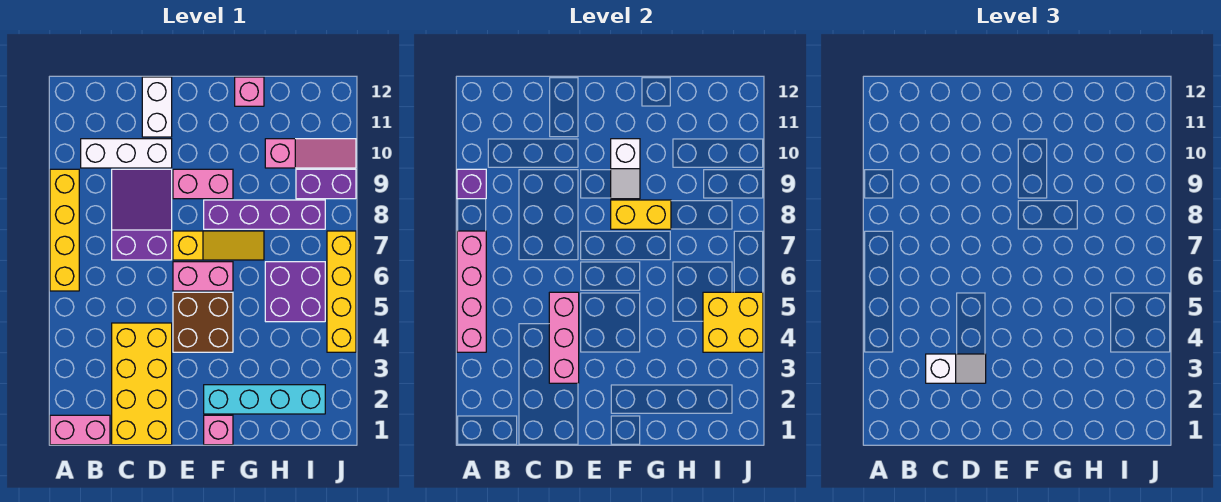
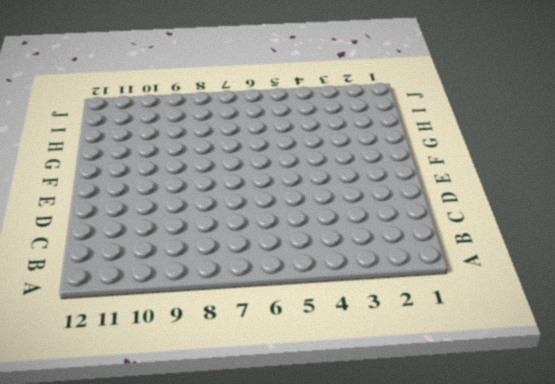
none -> pink 1x2 brick [50,415,110,445]
none -> yellow 1x4 brick [50,169,79,291]
none -> white 1x3 brick [81,139,172,168]

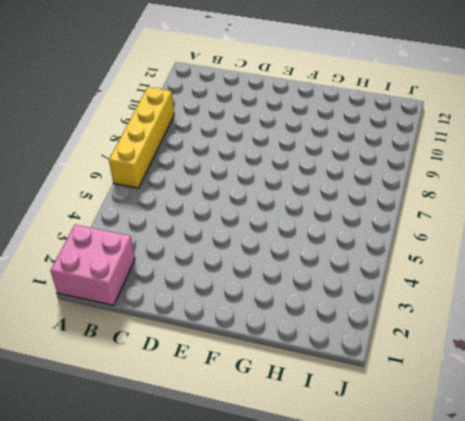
pink 2x2 brick [50,225,135,306] -> pink 1x2 brick [50,415,110,445]
none -> white 1x3 brick [81,139,172,168]
none -> yellow 2x4 brick [112,323,172,445]
none -> purple 2x3 slope [112,169,172,260]

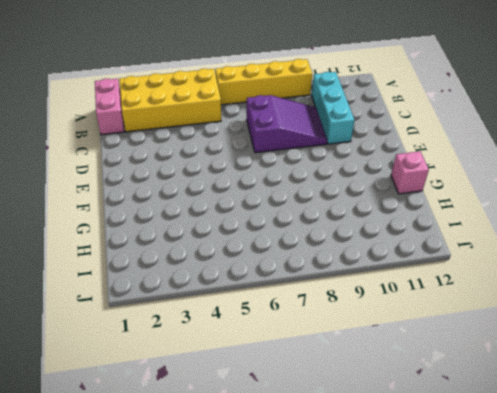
yellow 2x4 brick [119,69,221,132] -> yellow 2x4 brick moved to [112,323,172,445]
cyan 1x3 brick [312,72,355,144] -> white 1x3 brick [81,139,172,168]
none -> white 1x2 brick [142,77,172,137]
none -> brown 2x2 brick [173,292,233,352]
none -> pink 1x2 brick [173,262,233,291]

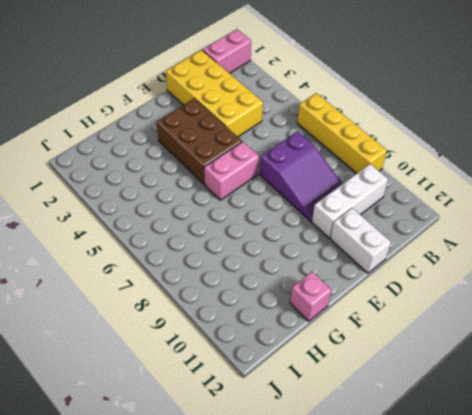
brown 2x3 brick [157,98,242,185] -> brown 2x2 brick [173,292,233,352]
none -> yellow 1x3 slope [173,231,264,260]
none -> pink 1x2 brick [173,169,233,199]
none -> pink 1x1 brick [204,415,233,445]

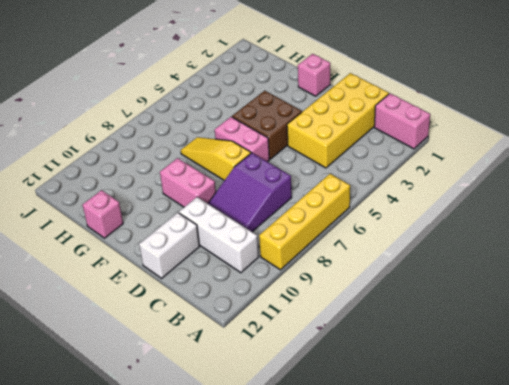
none -> cyan 1x4 brick [204,385,325,414]
none -> purple 1x4 brick [204,200,325,229]
none -> purple 2x2 brick [265,262,325,322]

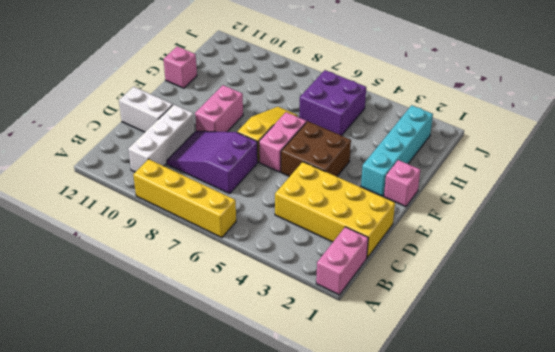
none -> purple 1x4 brick [204,200,325,229]
none -> pink 1x3 slope [265,139,356,168]
none -> purple 1x2 brick [296,169,356,199]

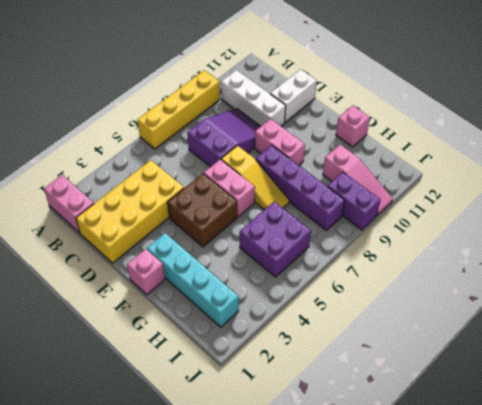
none -> yellow 1x4 brick [327,231,356,352]
none -> pink 1x4 brick [457,231,486,352]
none -> purple 1x1 brick [457,169,486,199]

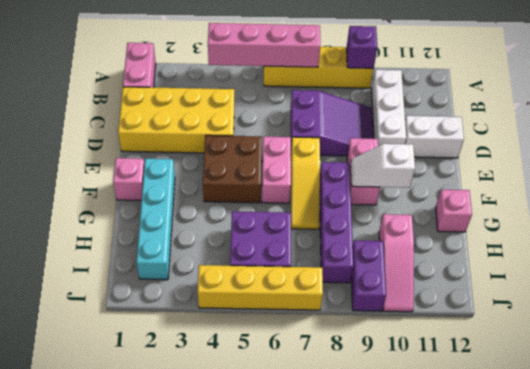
none -> pink 1x3 brick [549,292,579,383]
none -> yellow 1x2 brick [611,200,671,229]
none -> yellow 2x2 brick [703,292,763,352]

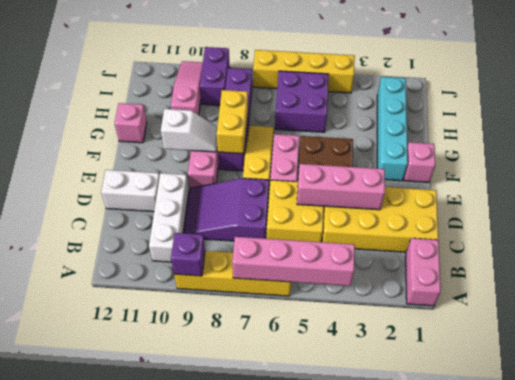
yellow 2x2 brick [267,180,324,242] -> yellow 2x2 brick moved to [703,292,763,352]
none -> white 1x2 slope [926,354,986,383]

